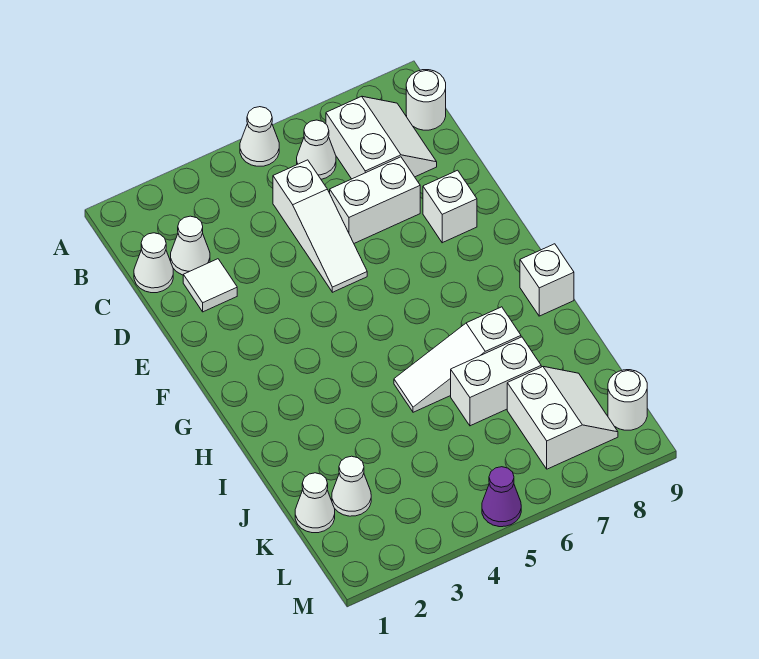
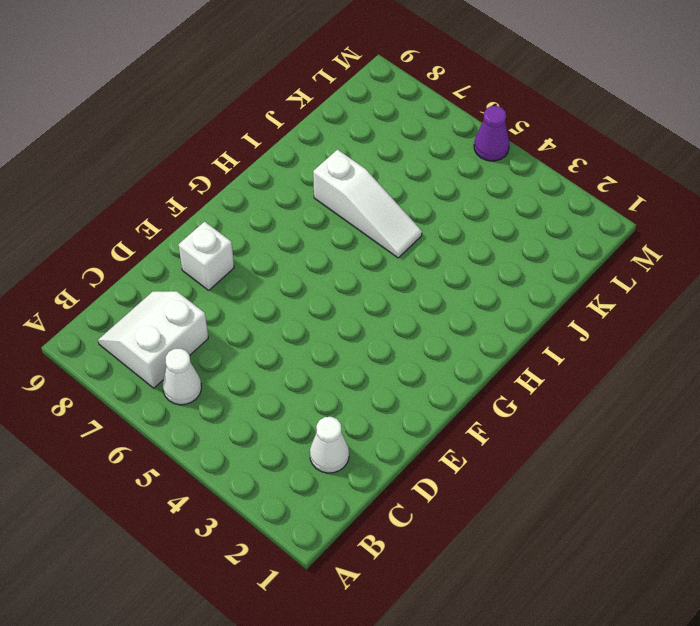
none -> white 1x1 cone [240,107,279,166]
none -> white 1x1 round brick [406,70,446,130]
none -> white 1x1 cone [134,233,173,293]

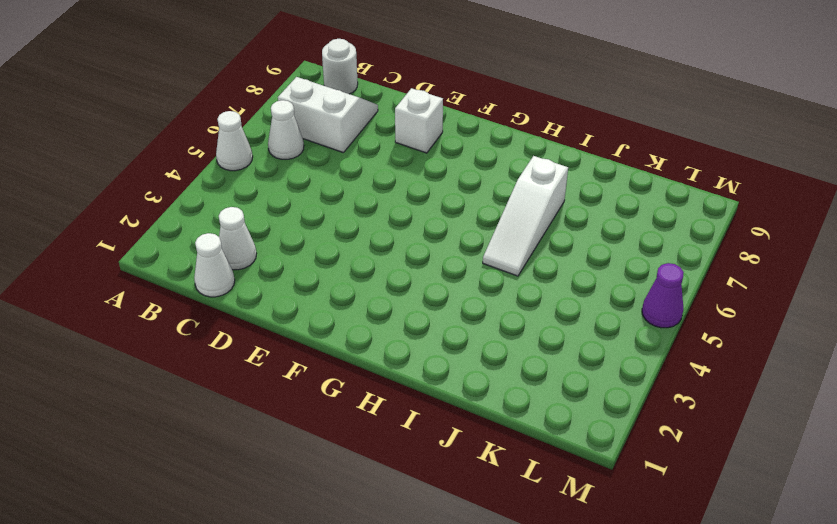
none -> white 1x3 slope [273,160,367,292]
none -> white 1x1 tile [183,259,237,312]
none -> white 1x2 brick [330,157,420,243]

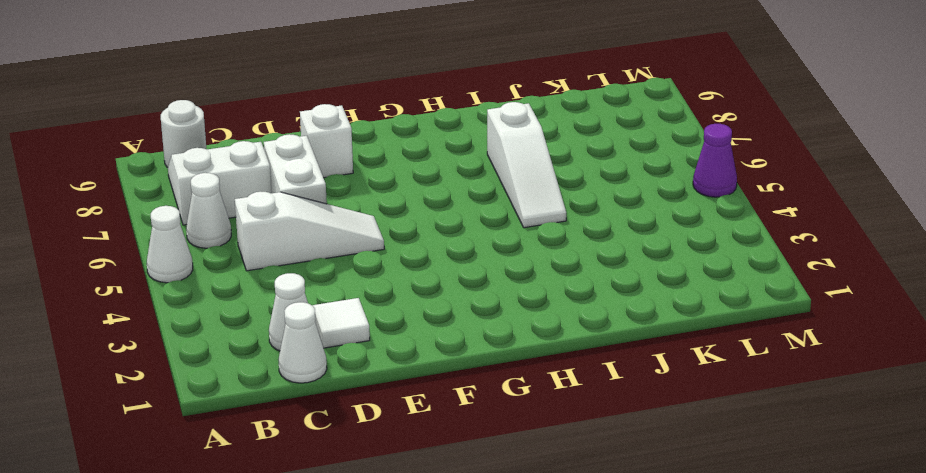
none -> white 1x1 brick [520,244,574,316]
none -> white 1x2 brick [451,337,541,426]
none -> white 1x1 cone [295,473,335,533]

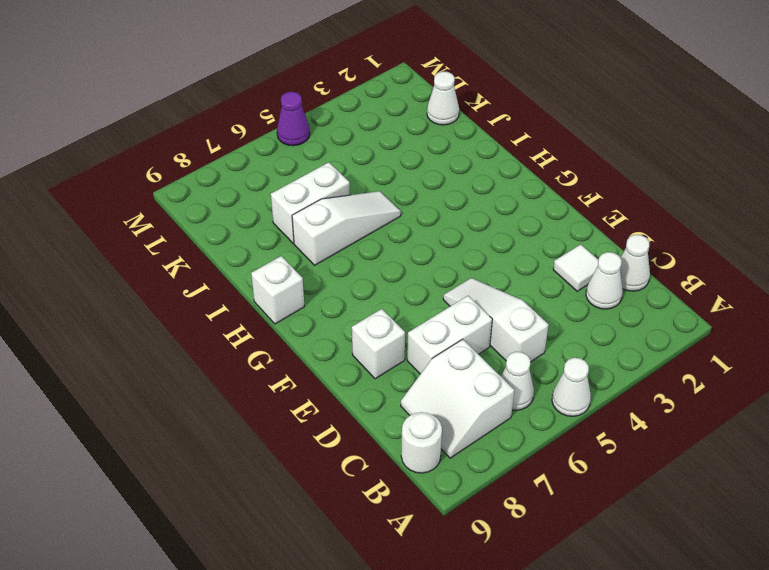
none -> white 1x1 cone [332,456,371,516]
none -> white 2x2 slope [507,367,618,469]
none -> white 1x1 round brick [608,370,647,430]

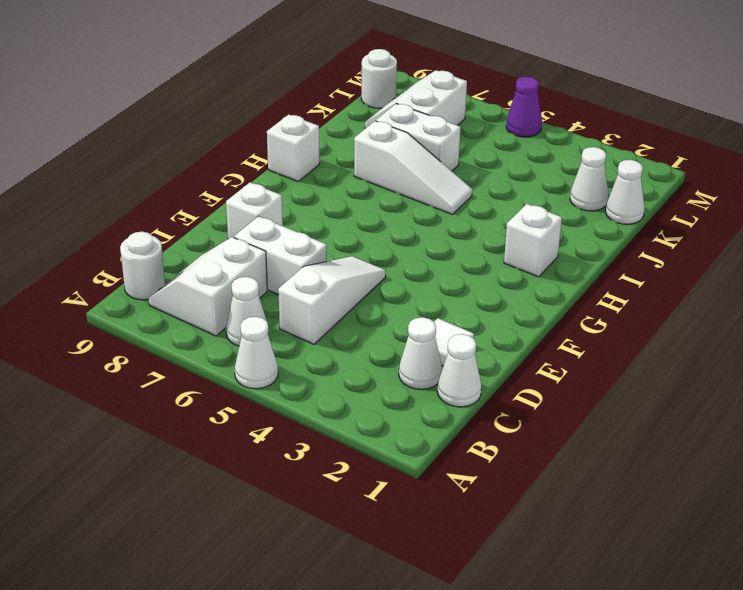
white 1x1 brick [504,204,562,277] -> none

